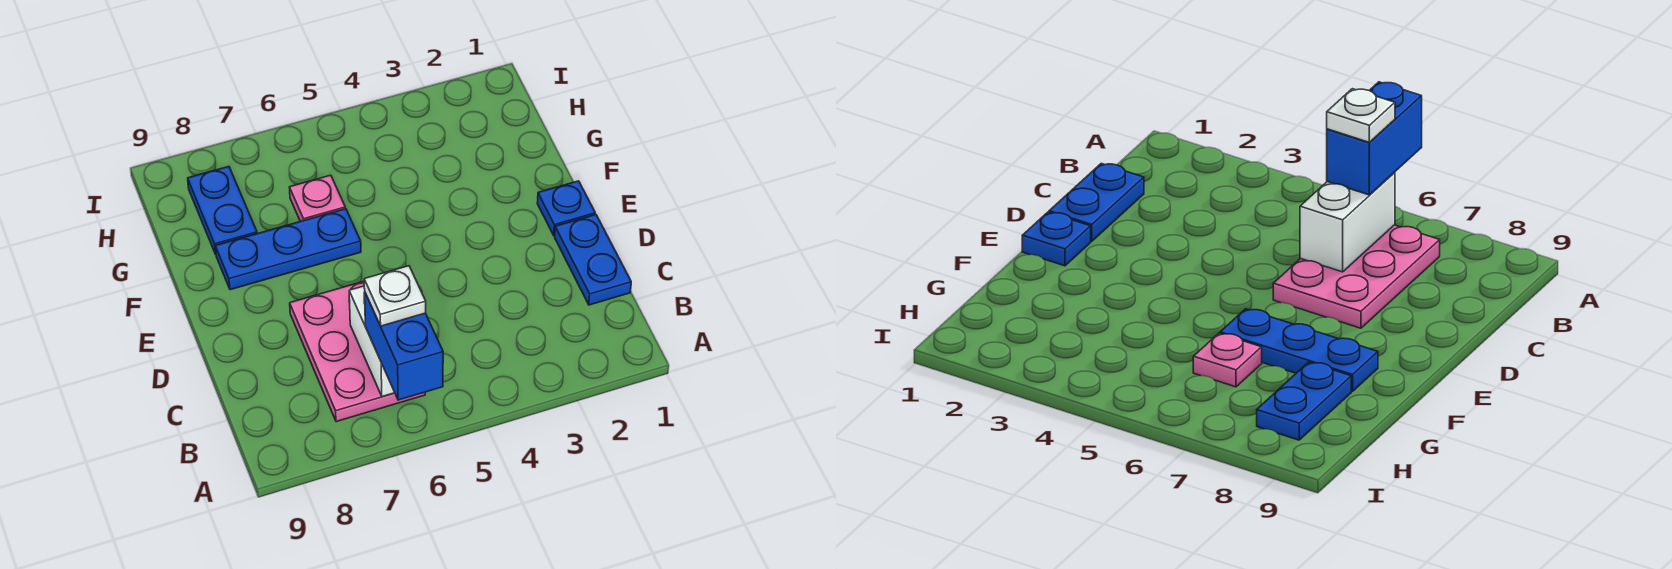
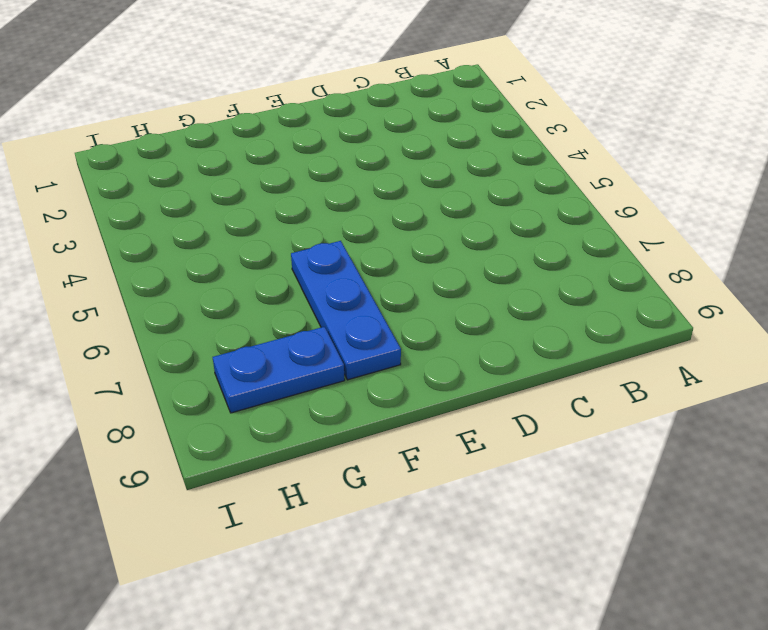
none -> pink 2x3 plate [290,281,425,422]
none -> blue 1x2 plate [555,215,631,305]

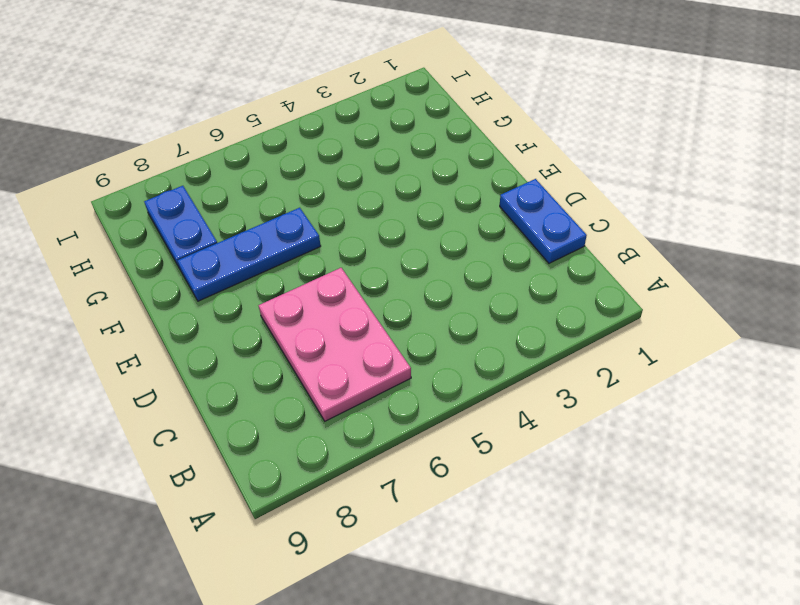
none -> blue 1x1 plate [537,181,595,236]
none -> pink 1x1 plate [289,175,345,221]

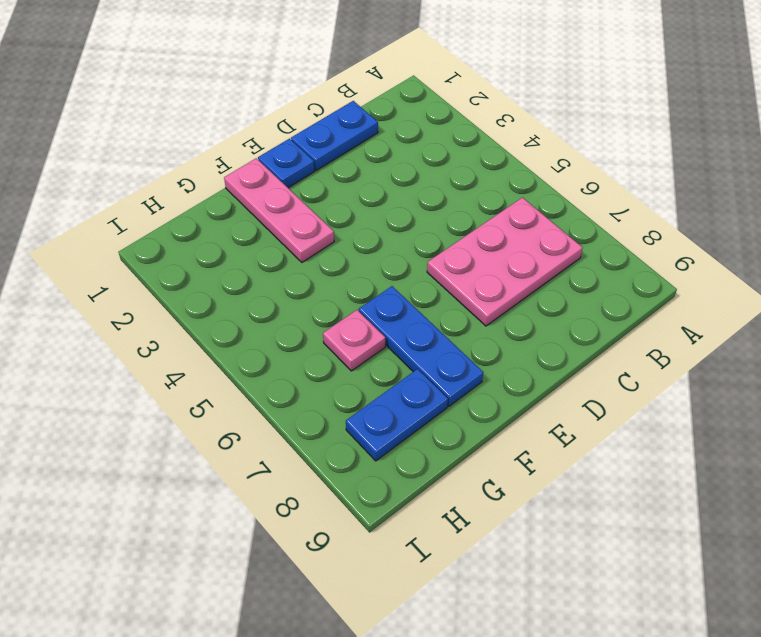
pink 1x3 plate [224,158,334,262] -> none
none -> white 1x2 brick [349,286,395,397]
none -> blue 1x2 brick [364,293,443,400]

